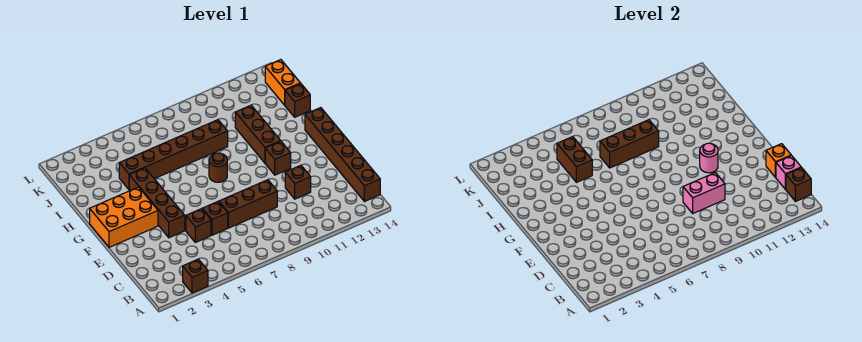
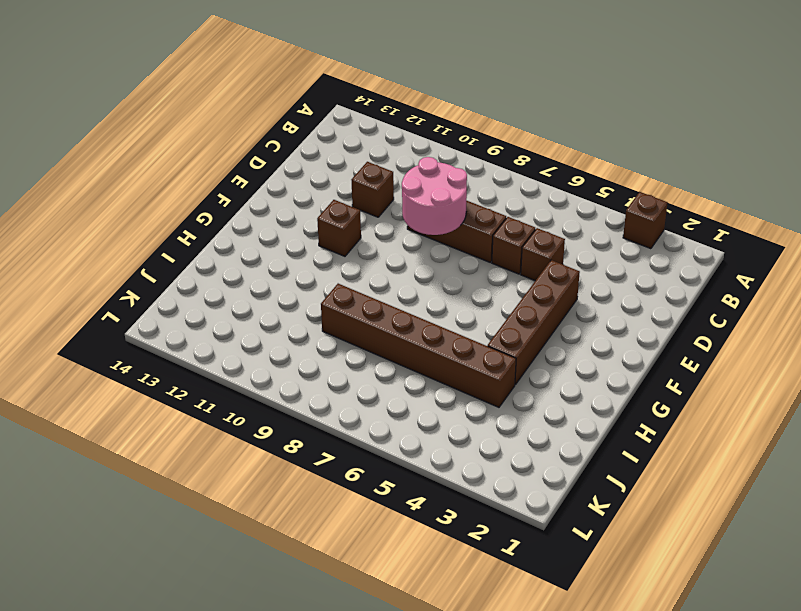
pink 2x2 round brick [402,157,467,235] -> pink 1x2 brick [683,173,725,213]
none -> brown 1x6 brick [305,108,380,202]
none -> orange 2x3 brick [90,187,158,247]
none -> brown 1x1 round brick [209,153,227,182]

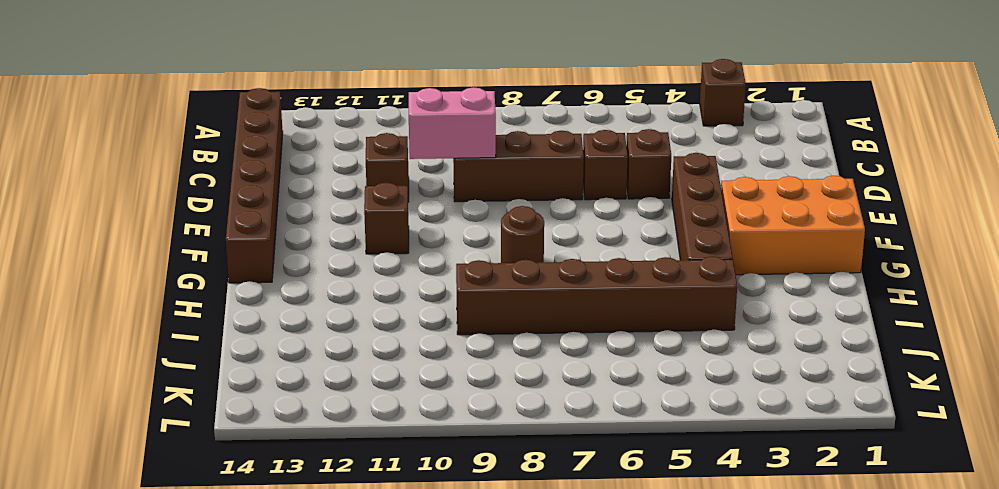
none -> brown 1x3 brick [235,105,280,163]
none -> brown 1x1 brick [285,83,310,117]
none -> orange 1x2 brick [265,60,300,105]

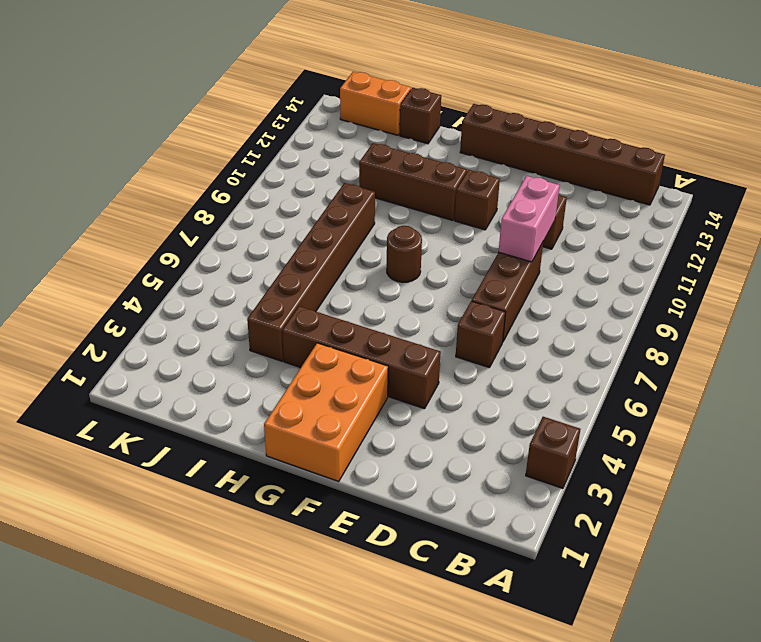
none -> brown 1x1 brick [186,209,211,242]
none -> brown 1x1 brick [786,168,811,202]
none -> pink 1x1 brick [776,156,801,189]

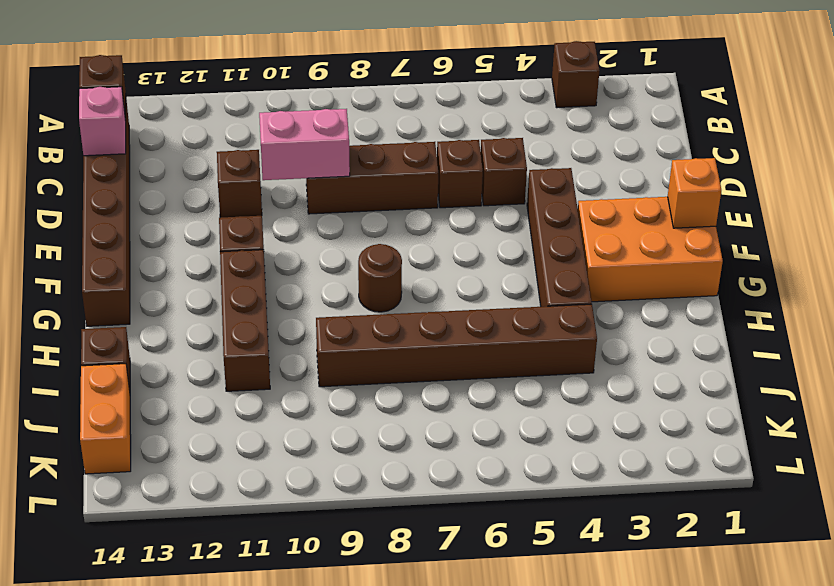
orange 1x1 brick [668,158,721,228] -> orange 1x1 brick moved to [766,144,791,177]
none -> pink 1x1 round brick [700,143,718,173]
none -> brown 1x2 brick [557,137,592,182]
none -> brown 1x3 brick [600,120,659,168]

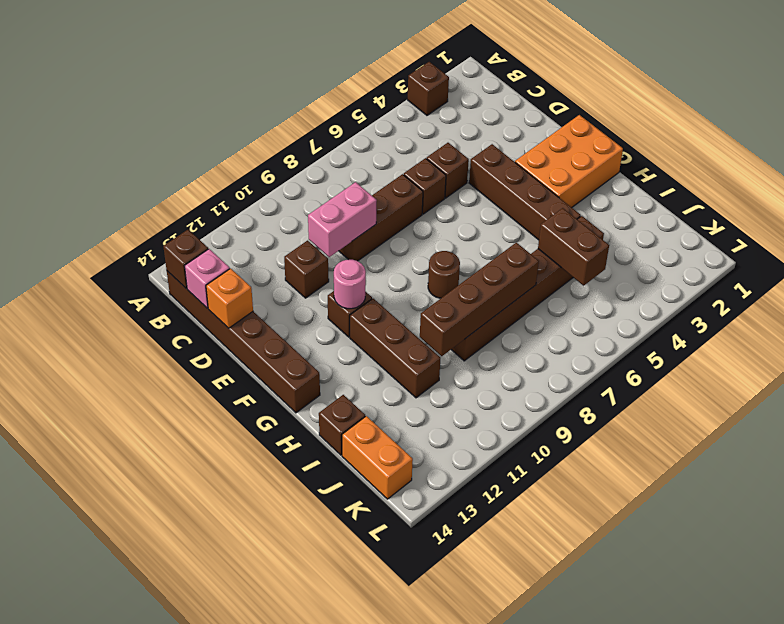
brown 1x4 brick [420,242,539,356] -> brown 1x3 brick [600,120,659,168]

